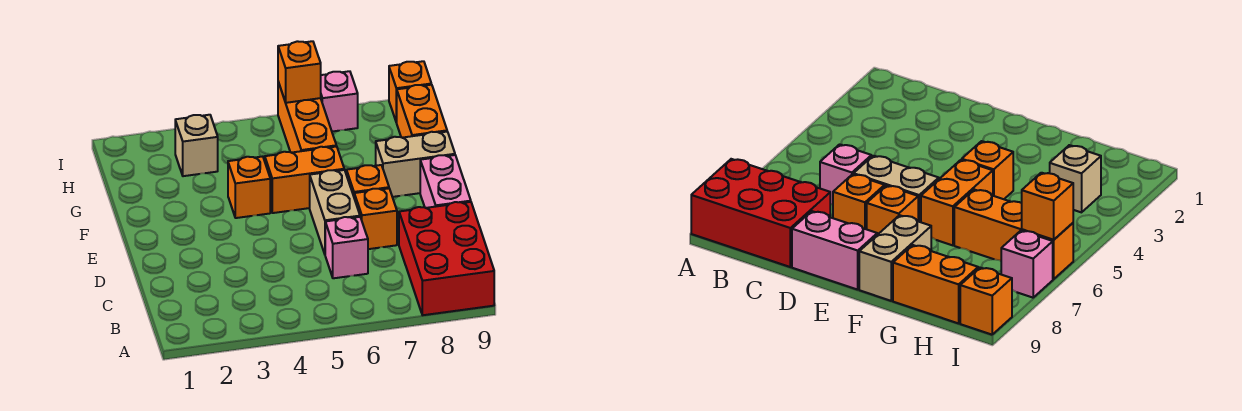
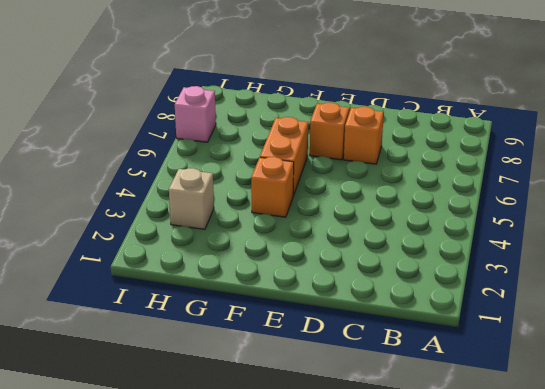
none -> red 2x3 brick [399,202,494,315]
none -> pink 1x1 brick [325,217,368,278]
none -> tan 1x2 brick [310,170,360,254]

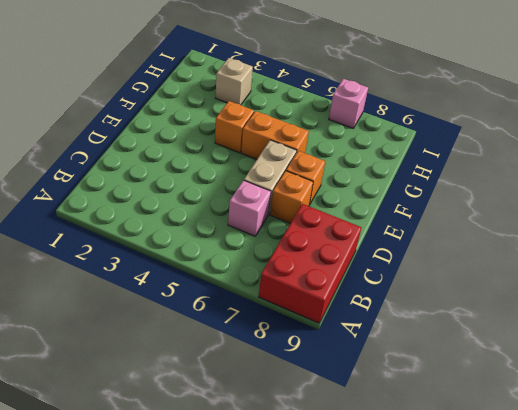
none -> pink 1x2 brick [420,155,471,208]
none -> tan 1x2 brick [376,132,455,197]
none -> orange 1x3 brick [278,82,336,153]

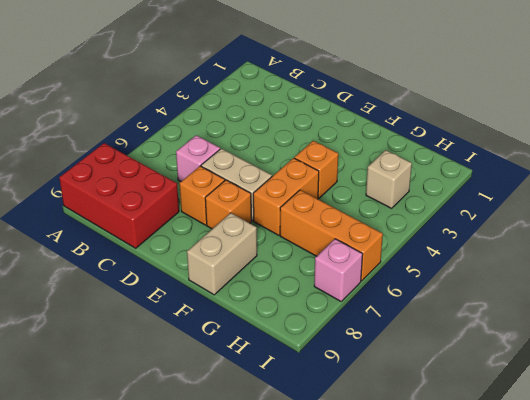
none -> pink 1x2 brick [420,155,471,208]
none -> orange 1x2 brick [397,85,447,138]
none -> orange 1x1 brick [389,61,431,123]

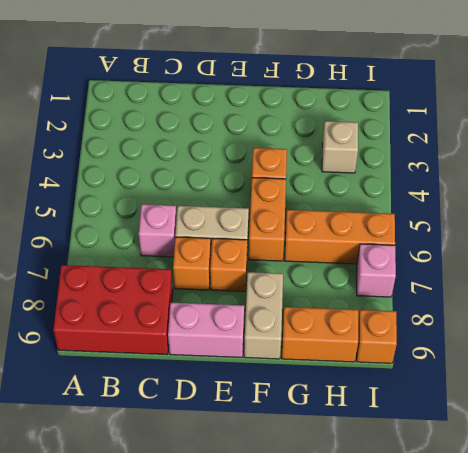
none -> orange 1x1 brick [278,41,321,103]

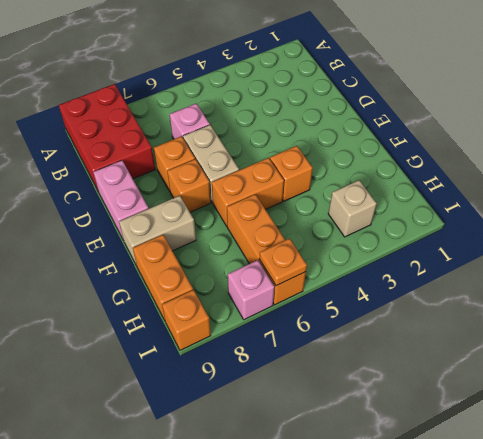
orange 1x1 plate [259,239,307,286] -> orange 1x1 brick [278,41,321,103]

